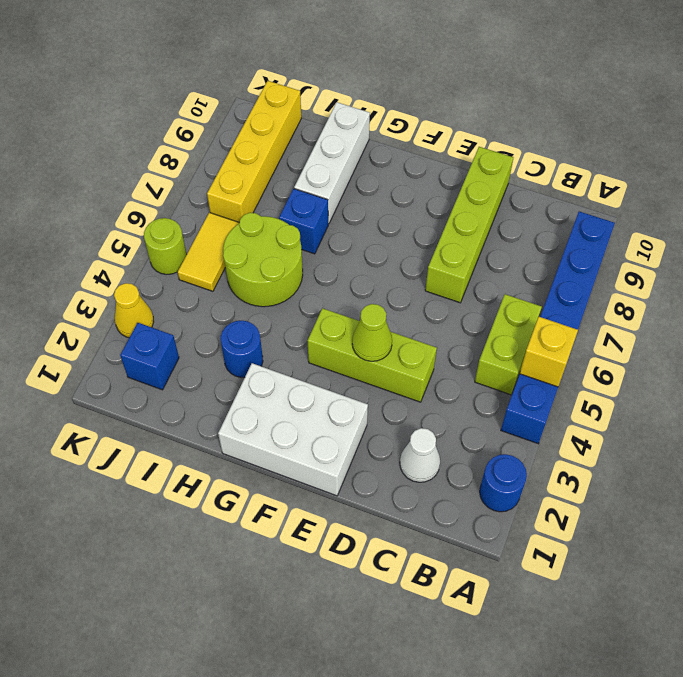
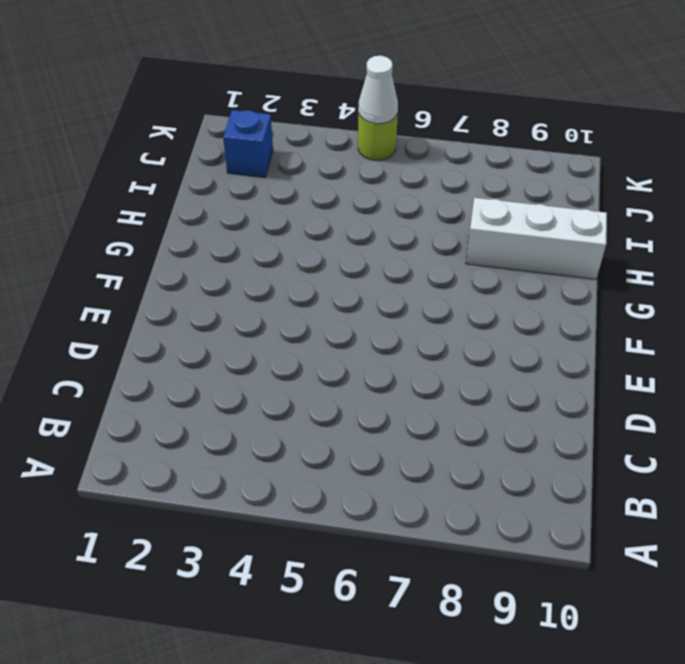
white 1x1 cone [358,56,398,124] -> white 1x1 cone moved to [400,428,440,482]
none -> blue 1x1 round brick [480,454,527,512]
none -> blue 1x6 brick [501,212,615,444]
none -> lime 1x2 brick [475,294,542,395]

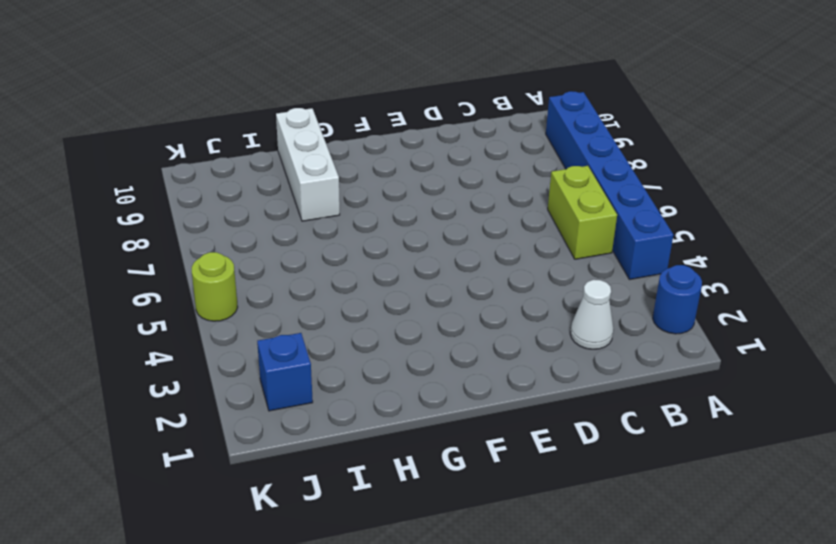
none -> lime 1x3 brick [307,308,437,402]
none -> lime 1x4 brick [425,147,513,303]
none -> white 2x3 brick [218,363,368,496]

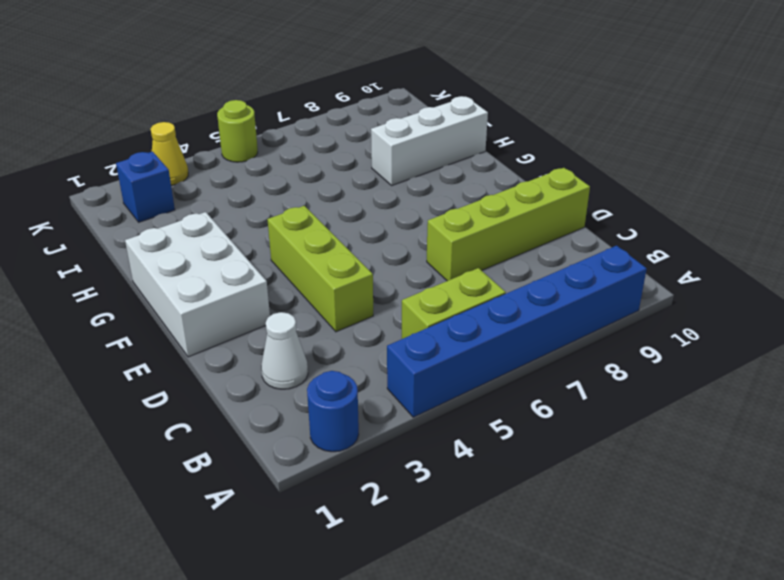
none -> blue 1x1 round brick [221,321,263,377]
none -> lime 2x2 round brick [223,213,303,307]
none -> blue 1x1 brick [279,189,328,254]

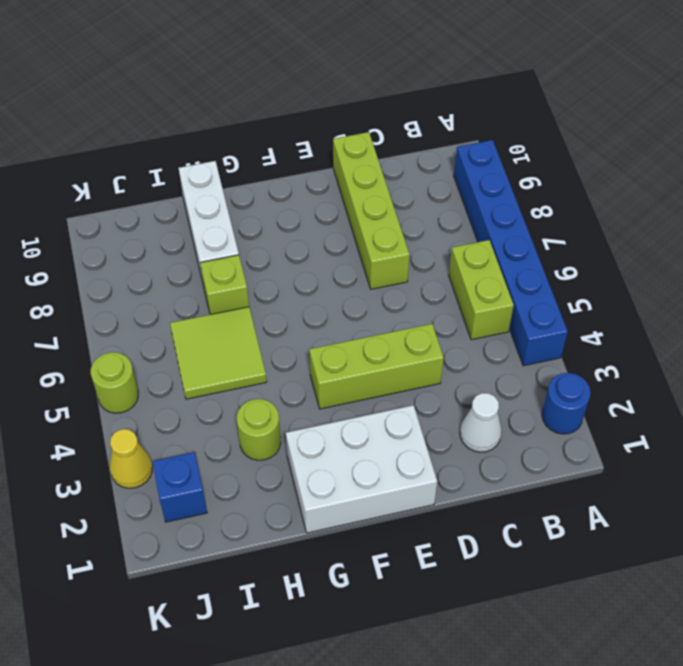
lime 1x1 round brick [237,399,281,460] -> blue 1x1 round brick [221,321,263,377]
lime 2x2 tile [170,307,267,399] -> lime 2x2 round brick [223,213,303,307]
lime 1x1 brick [200,255,249,315] -> blue 1x1 brick [279,189,328,254]
none -> yellow 1x2 tile [178,213,239,291]
none -> yellow 1x4 brick [207,81,301,223]
none -> yellow 1x1 brick [520,317,578,387]

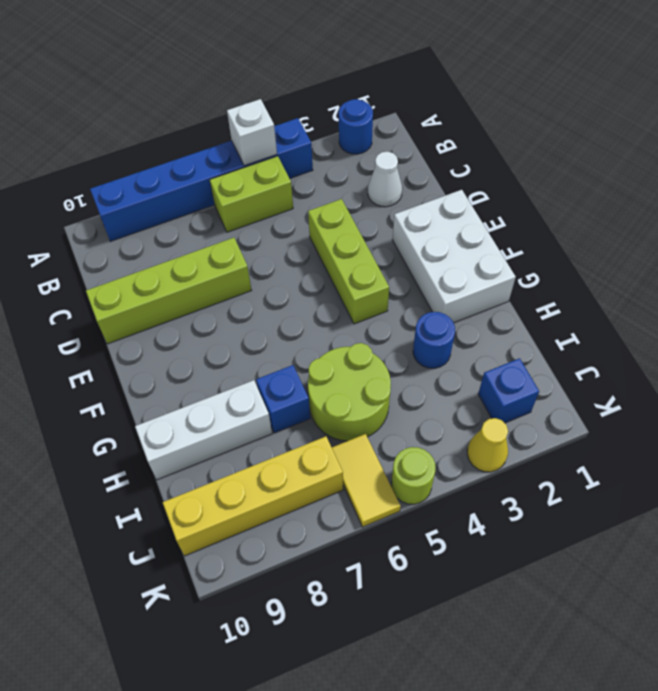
white 1x1 brick [227,99,277,166] -> yellow 1x1 brick [520,317,578,387]
yellow 1x2 tile [332,434,401,527] -> yellow 1x2 tile turned to [178,213,239,291]
none -> lime 1x1 cone [352,304,392,361]

